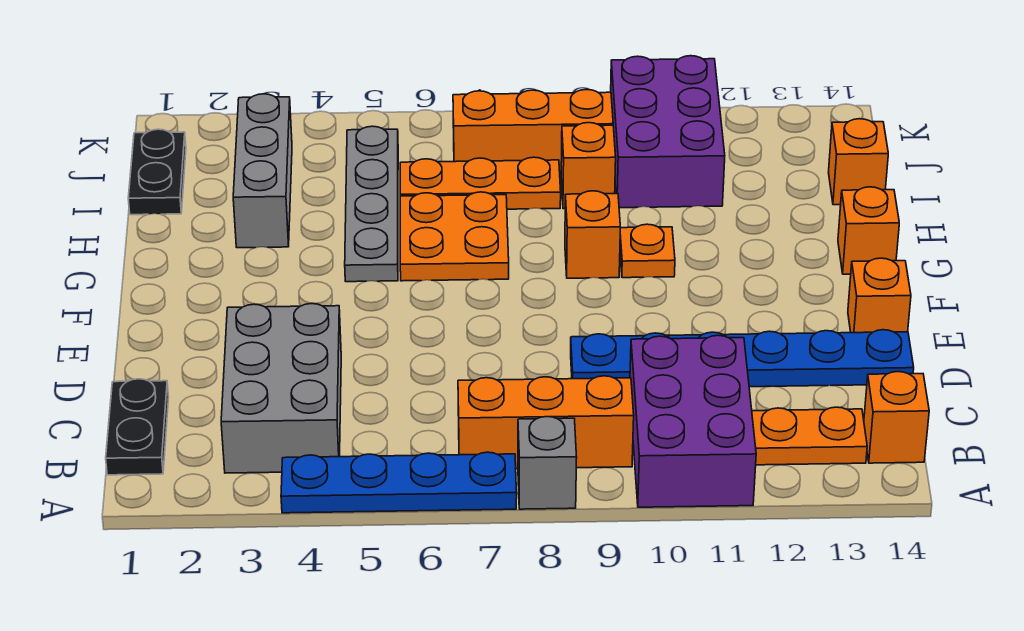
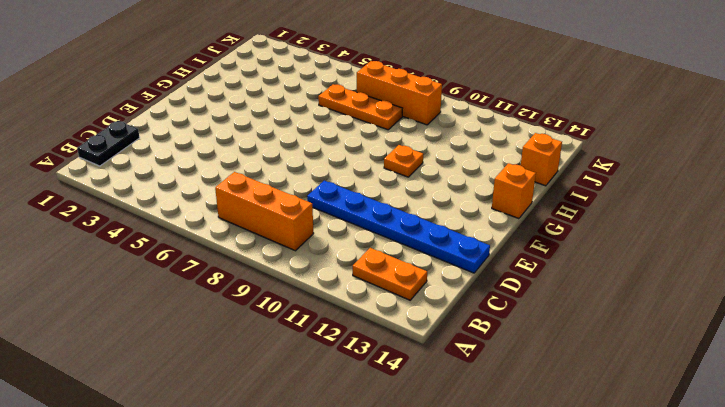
none -> blue 1x4 plate [281,452,517,513]
none -> grey 1x1 brick [518,417,577,509]
none -> purple 2x3 brick [630,335,756,507]

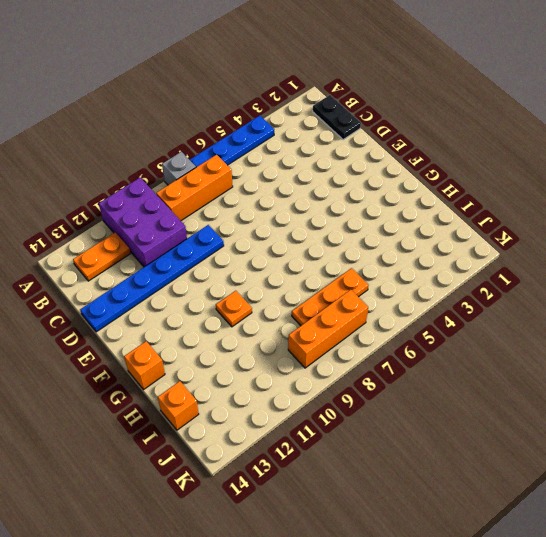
none -> grey 2x3 brick [221,304,341,473]
none -> orange 1x1 brick [864,372,929,463]
none -> orange 1x1 brick [848,258,911,333]

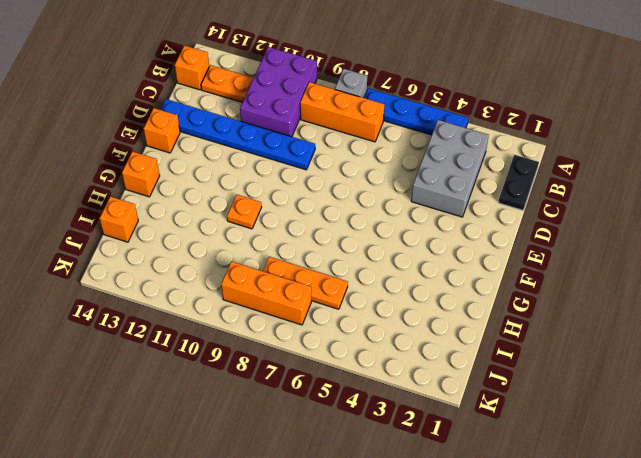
none -> grey 1x4 plate [345,126,398,282]
none -> orange 2x2 plate [400,192,509,281]
none -> orange 1x1 brick [565,191,620,278]

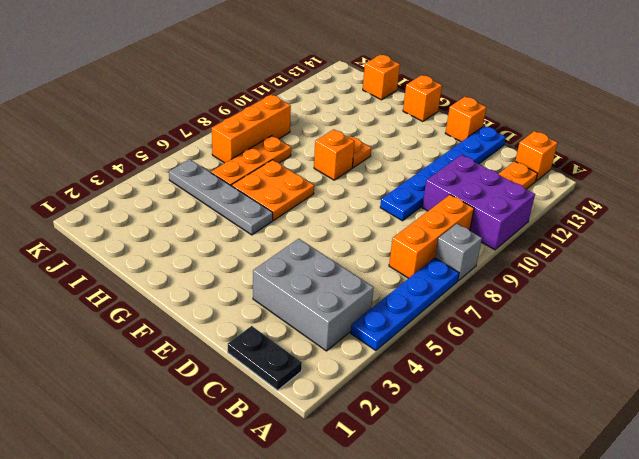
none -> grey 1x3 brick [233,94,292,248]
none -> black 1x2 plate [128,129,186,215]
none -> orange 1x1 brick [561,123,616,209]

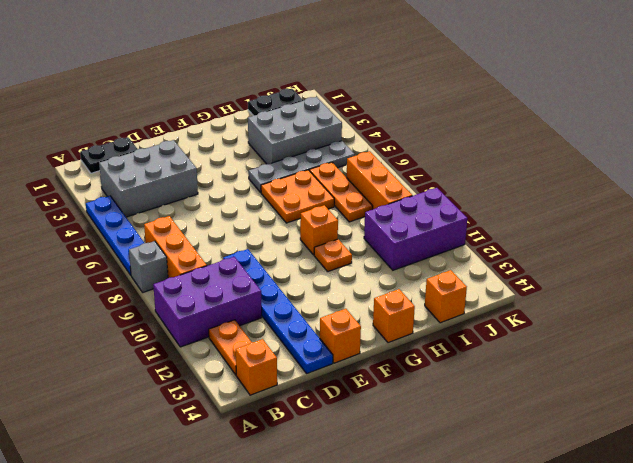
grey 2x3 brick [248,97,342,164] -> grey 1x3 brick [233,94,292,248]
none -> orange 1x1 brick [561,123,616,209]

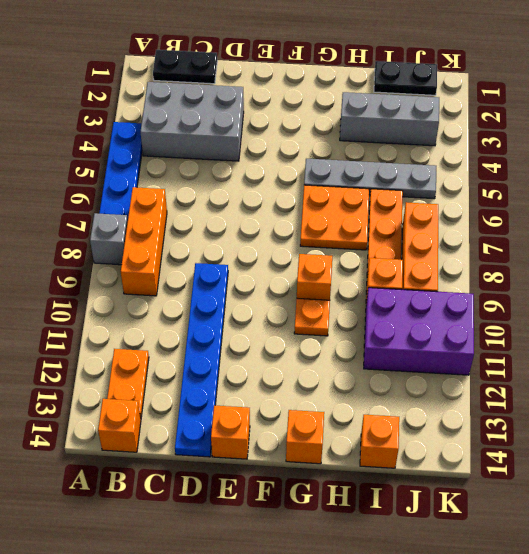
none -> purple 2x3 brick [630,335,756,507]

